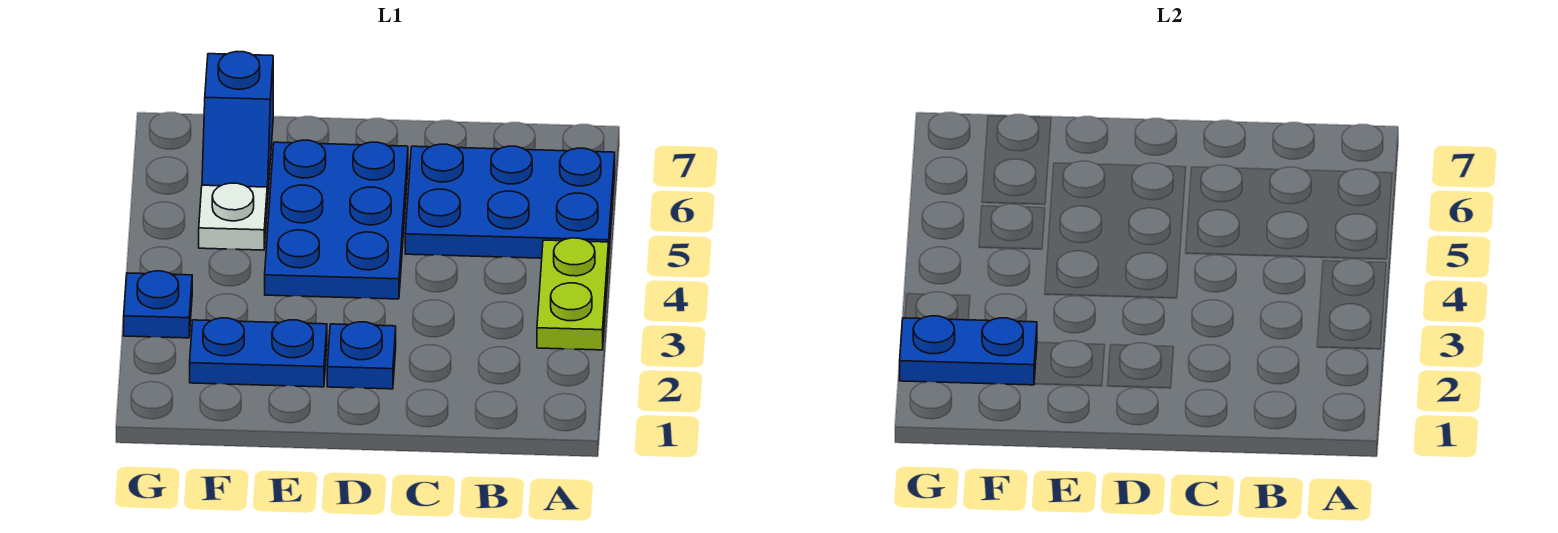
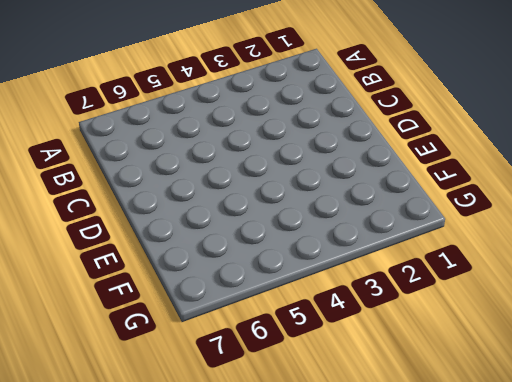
none -> lime 1x2 plate [537,238,609,350]
none -> blue 2x3 plate [405,144,615,258]

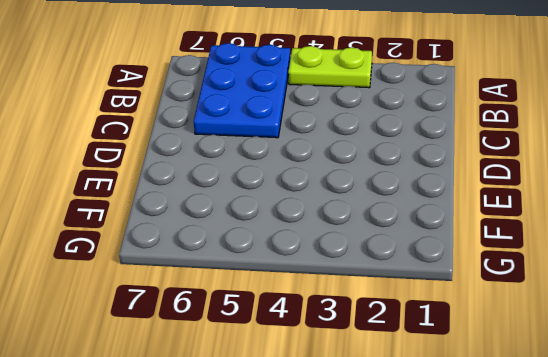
none -> blue 1x1 plate [327,322,396,389]
none -> blue 2x3 plate [265,140,408,299]

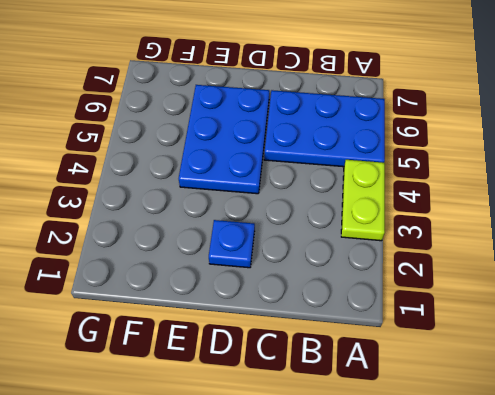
none -> blue 1x2 plate [190,318,327,387]
none -> white 1x1 plate [199,183,267,250]

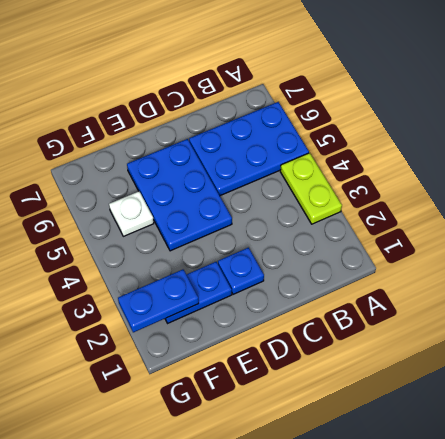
none -> blue 1x2 slope [202,52,273,203]
none -> blue 1x1 plate [124,271,192,338]

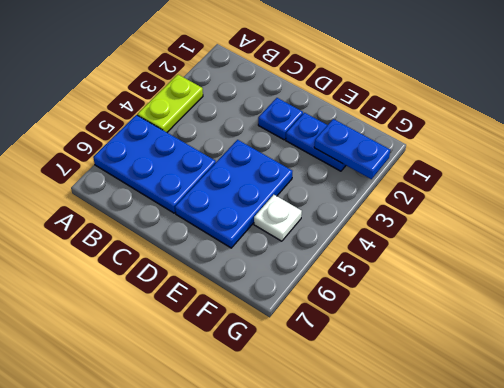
none -> blue 1x2 slope [202,52,273,203]
none -> blue 1x1 plate [124,271,192,338]

